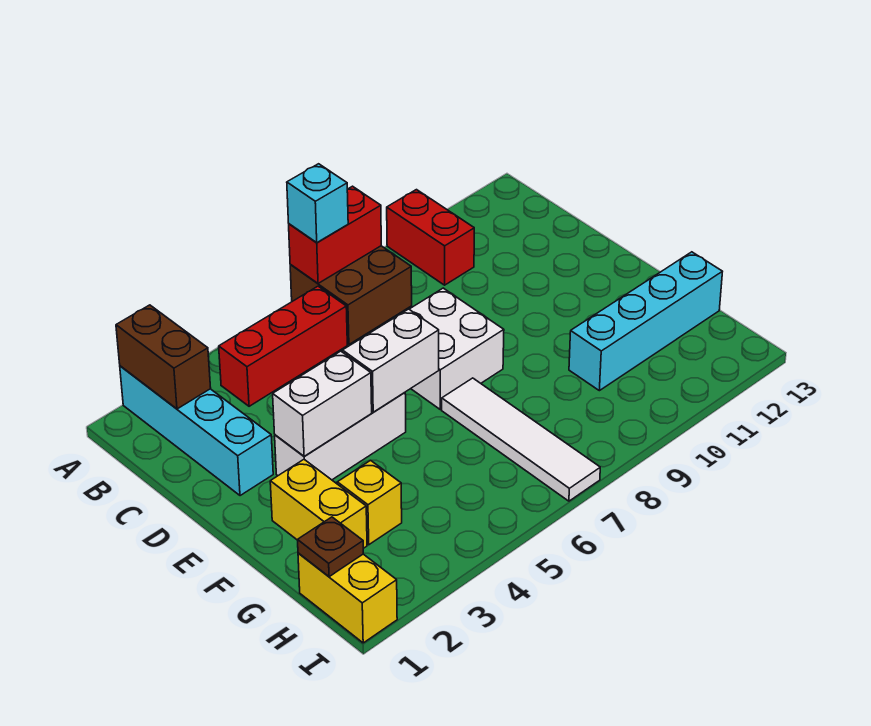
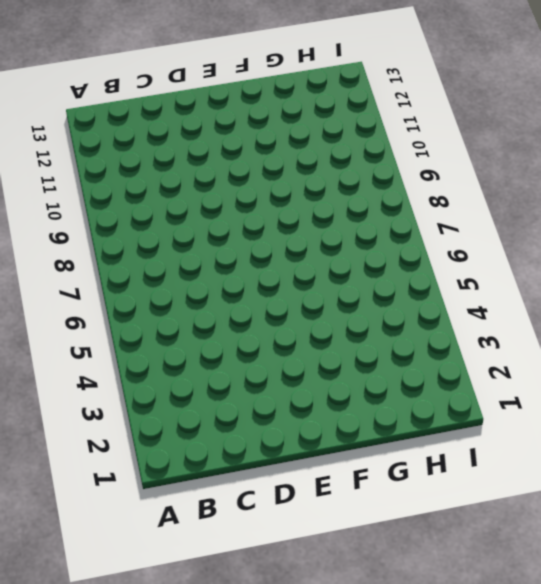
none -> cyan 1x4 brick [120,366,273,496]
none -> brown 2x2 brick [290,246,412,344]
none -> red 1x2 brick [387,190,474,285]

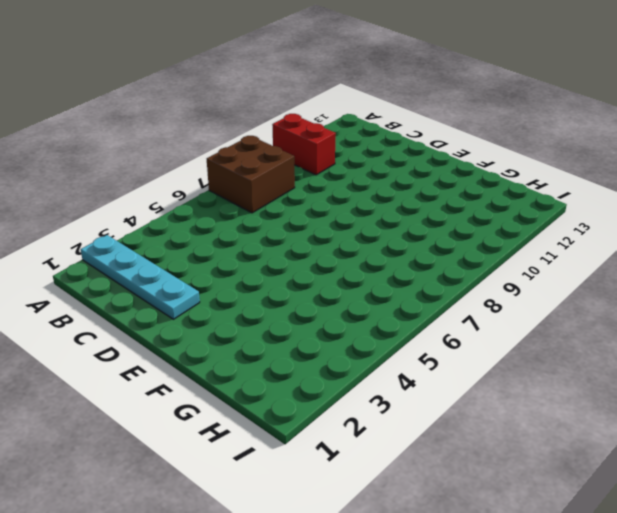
cyan 1x4 plate [81,235,200,319] -> cyan 1x4 brick [120,366,273,496]
none -> red 1x3 brick [219,286,347,406]
none -> white 2x2 brick [409,288,504,409]
none -> white 1x3 brick [275,392,406,480]

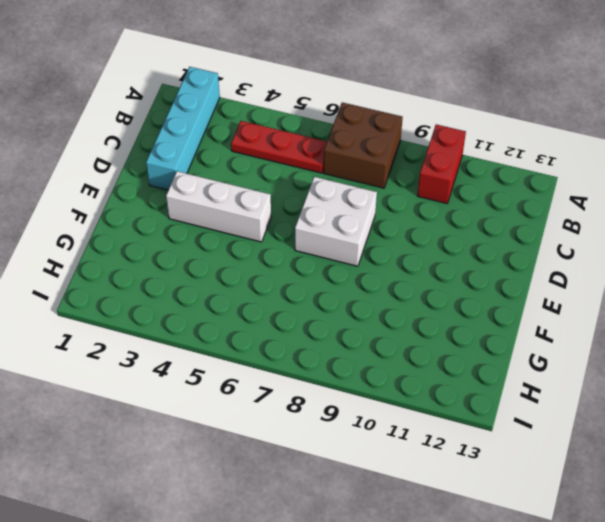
red 1x3 plate [231,121,327,173] -> red 1x3 brick [219,286,347,406]
none -> yellow 1x2 brick [270,460,367,548]
none -> white 1x4 tile [442,378,600,501]
none -> yellow 1x1 brick [337,460,402,545]

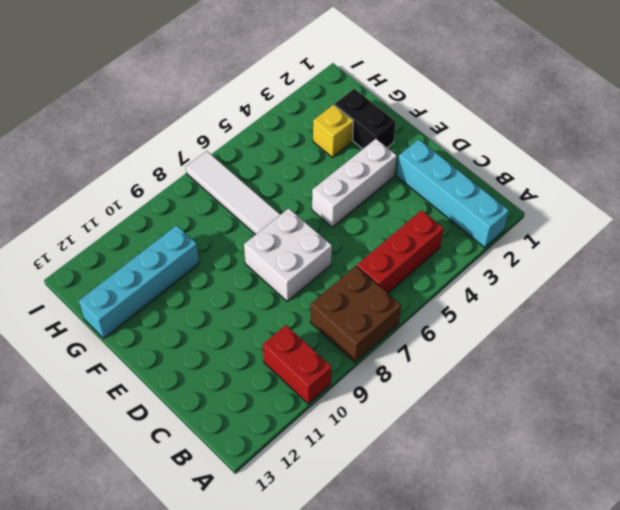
black 1x2 brick [334,89,396,149] -> yellow 1x2 brick [270,460,367,548]
none -> yellow 1x2 brick [298,553,397,643]
none -> brown 1x2 brick [116,305,211,409]
none -> red 1x2 brick [289,186,381,284]

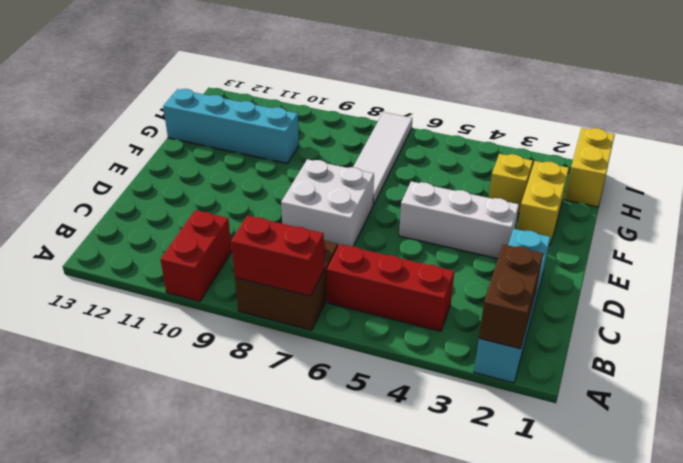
none -> white 1x2 brick [273,351,372,456]
none -> white 1x2 brick [343,309,439,412]
none -> brown 1x1 plate [298,517,363,577]

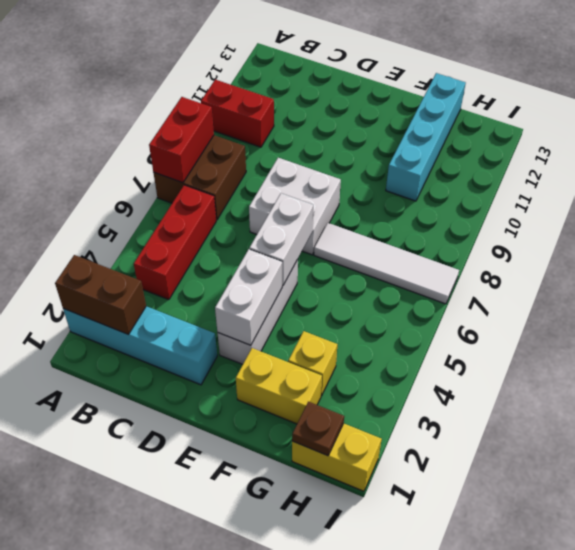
none -> cyan 1x1 brick [287,164,348,243]

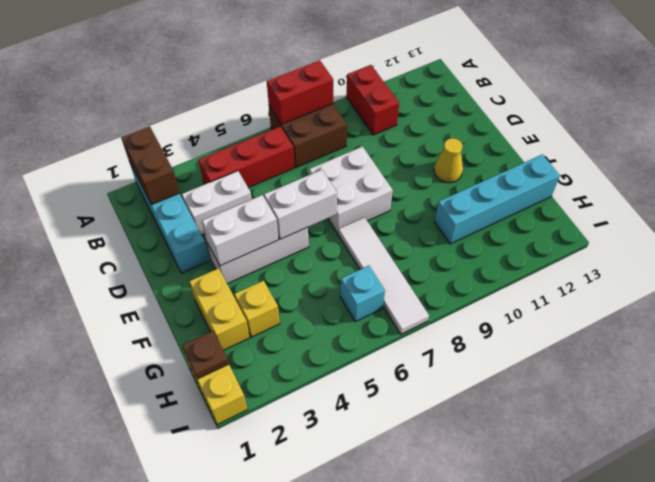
white 1x2 brick [182,171,252,235] -> none
yellow 1x1 cone [434,138,463,183] -> none
cyan 1x1 brick [340,266,385,322] -> cyan 1x1 brick moved to [287,164,348,243]

